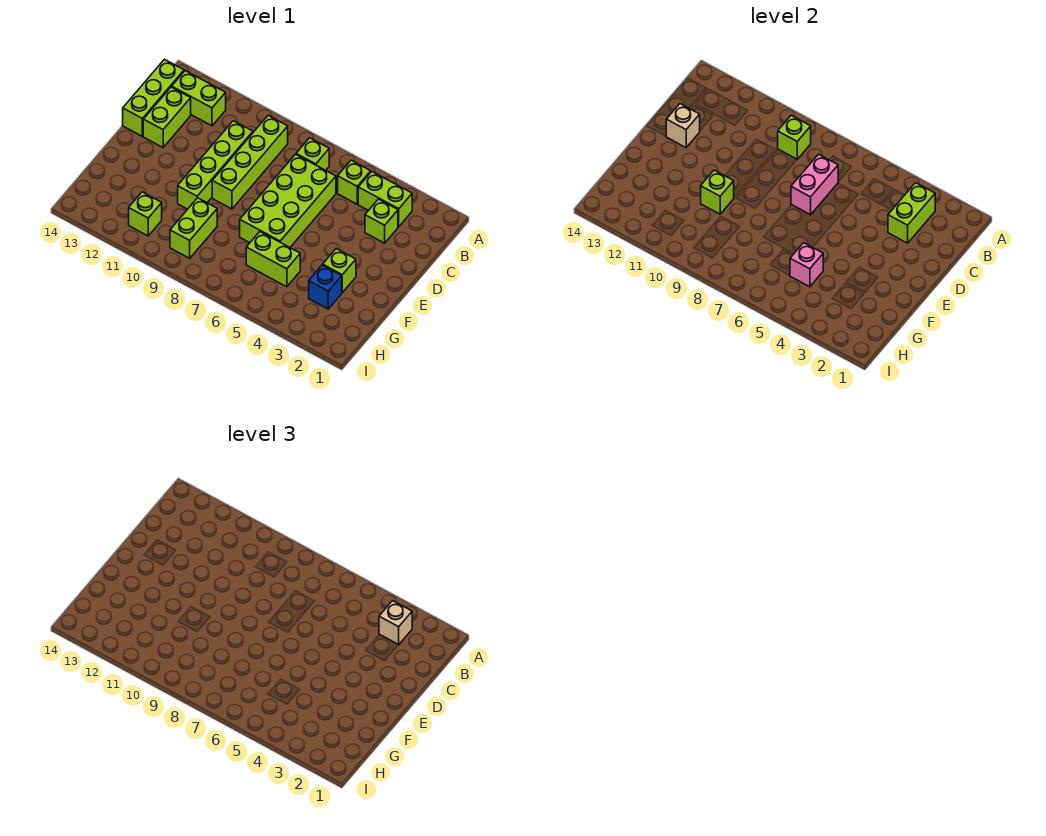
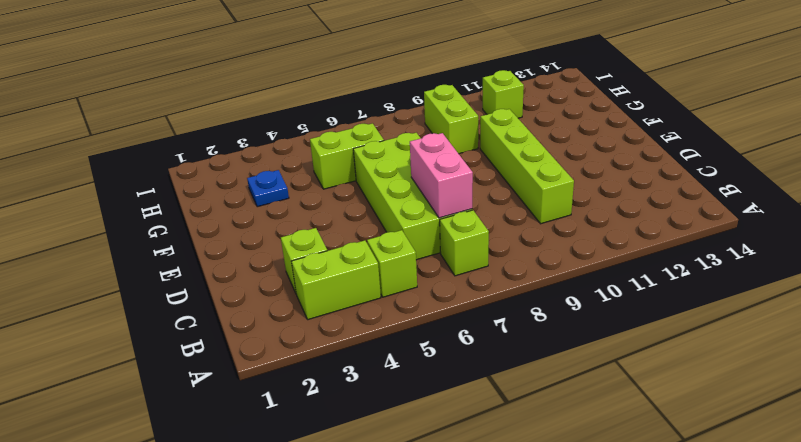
blue 1x1 plate [247,170,289,207] -> blue 1x1 brick [309,265,342,309]
none -> lime 1x4 brick [212,116,288,209]
none -> lime 1x2 brick [172,71,226,126]
none -> lime 1x3 brick [123,59,184,136]

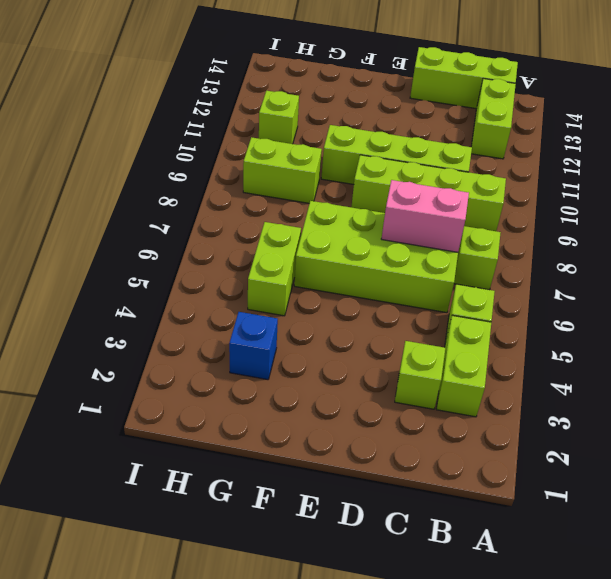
none -> lime 1x2 brick [143,87,191,147]
none -> lime 1x1 brick [323,249,356,292]
none -> lime 1x2 brick [888,183,935,243]

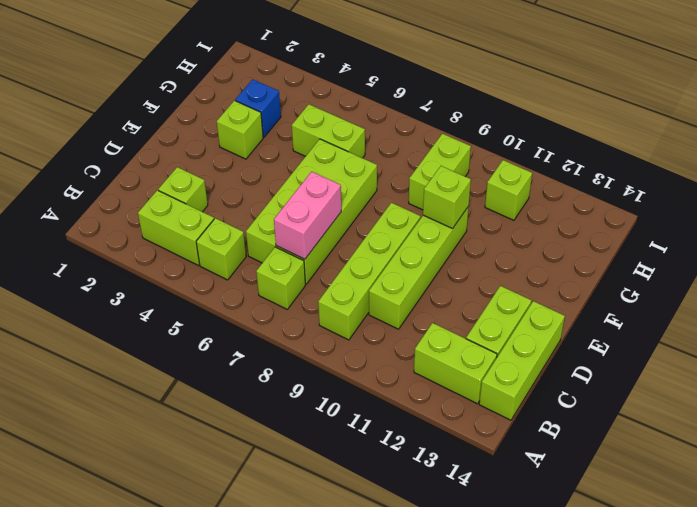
none -> lime 1x2 brick [888,183,935,243]
none -> lime 1x1 brick [778,116,811,159]
none -> tan 1x1 brick [666,104,700,147]

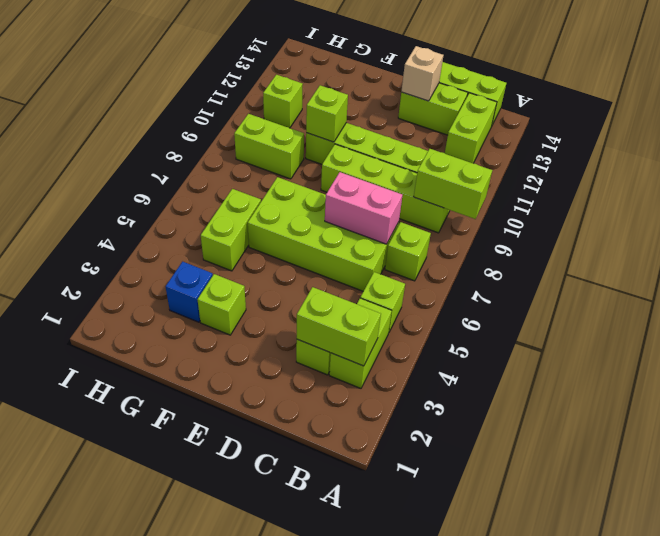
lime 1x2 brick [414,149,492,219] -> lime 1x1 brick [778,116,811,159]
none -> pink 1x1 brick [790,243,823,287]
none -> tan 1x1 brick [379,601,412,645]

